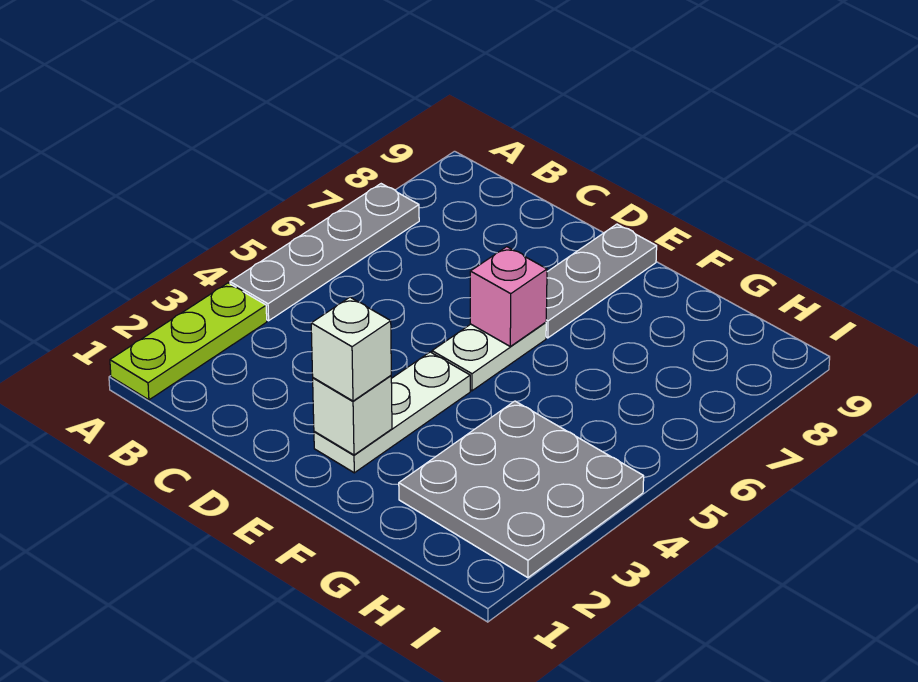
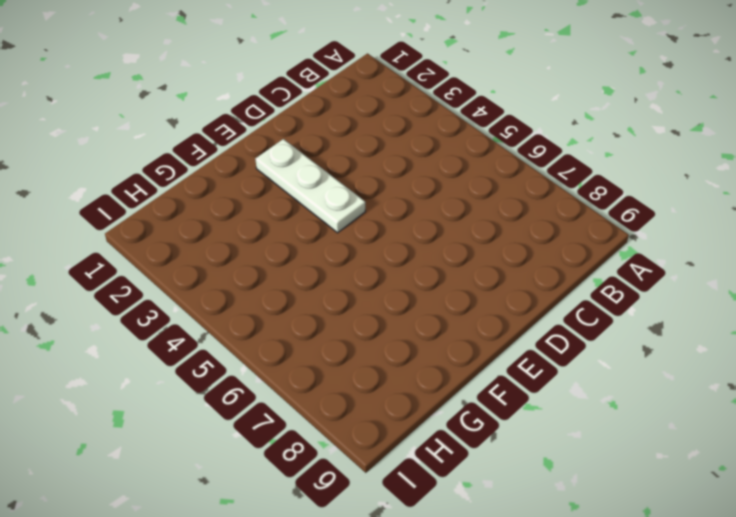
none -> lime 1x3 plate [110,283,267,400]
none -> grey 1x4 plate [230,184,419,321]

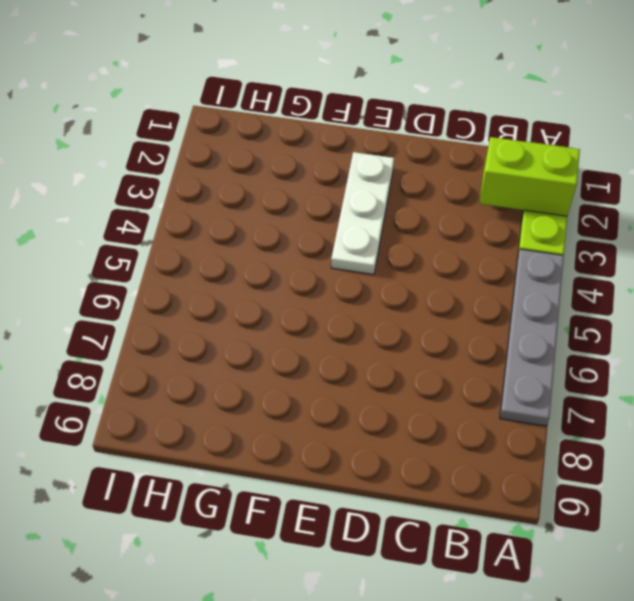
lime 1x2 brick [479,137,580,216] -> none
none -> white 1x2 plate [432,322,546,391]
none -> grey 1x3 plate [546,224,657,338]

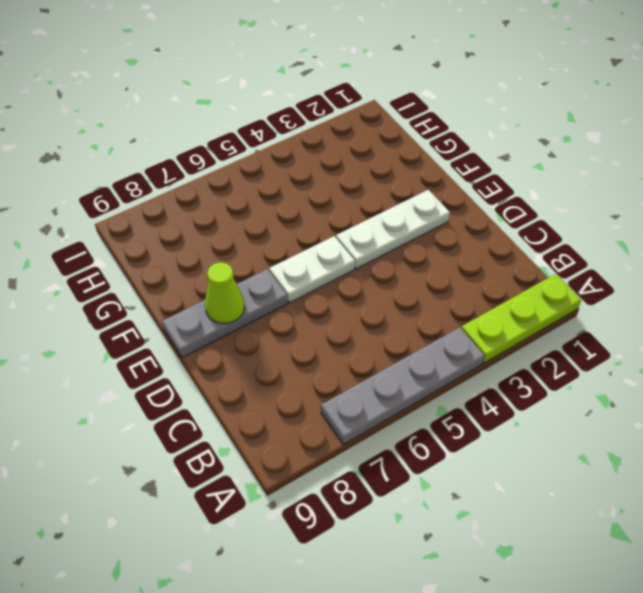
lime 1x1 cone [205,262,245,324] -> none
none -> grey 3x3 plate [399,401,644,578]
none -> white 1x1 brick [313,376,392,455]

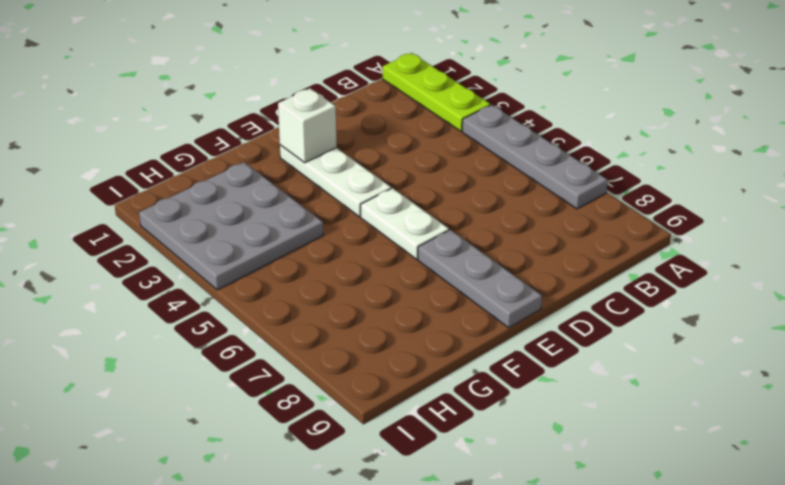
none -> pink 1x1 brick [470,247,547,346]
none -> white 1x1 brick [311,297,391,401]

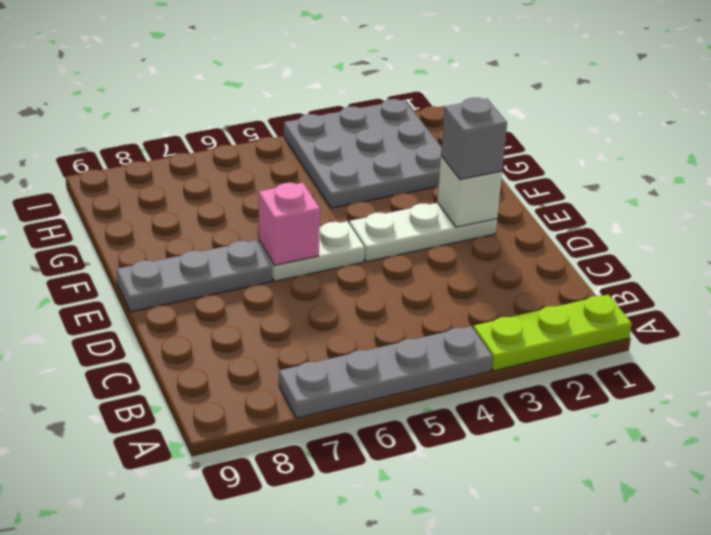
grey 1x1 brick [441,98,507,180] -> white 1x1 brick [311,297,391,401]

